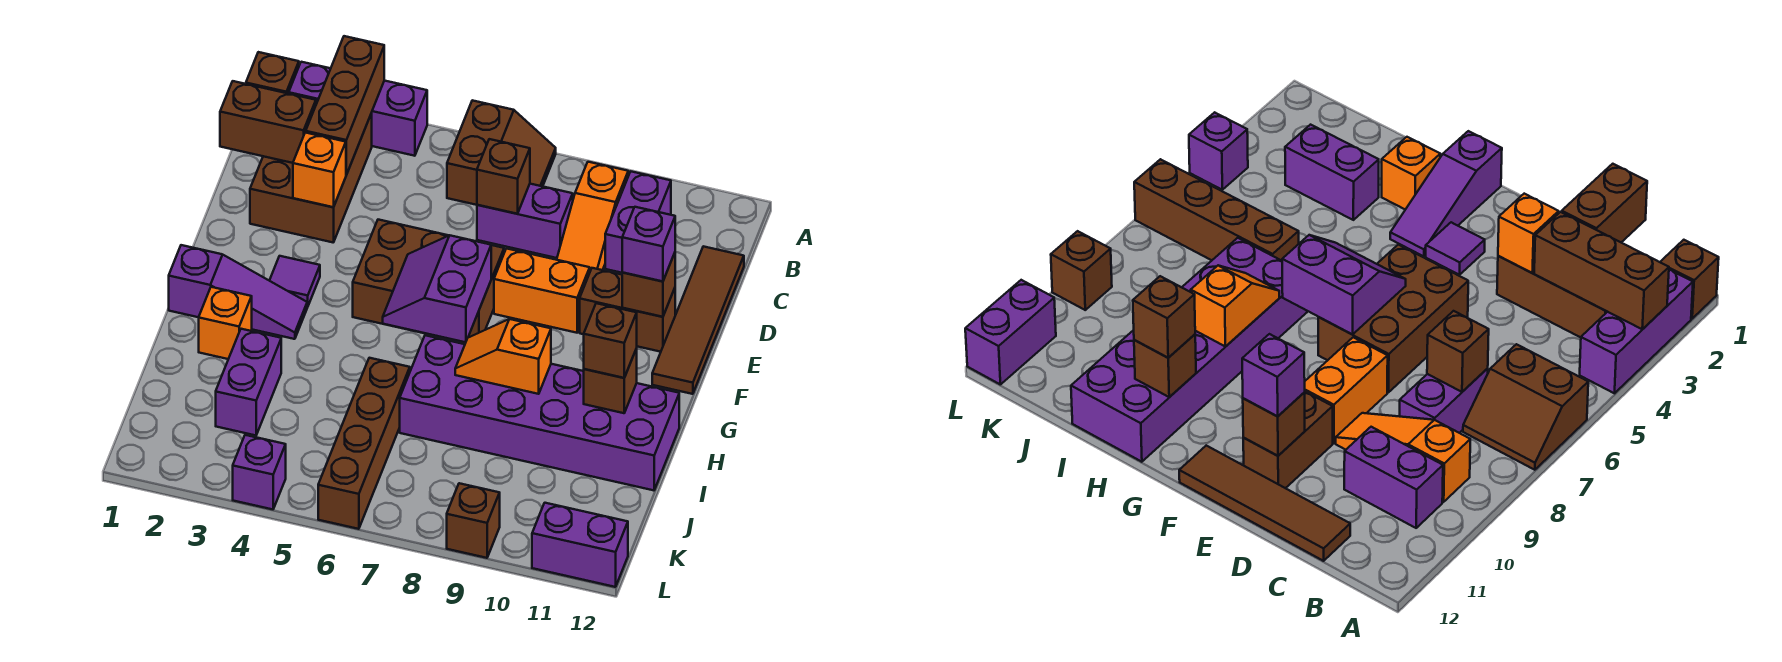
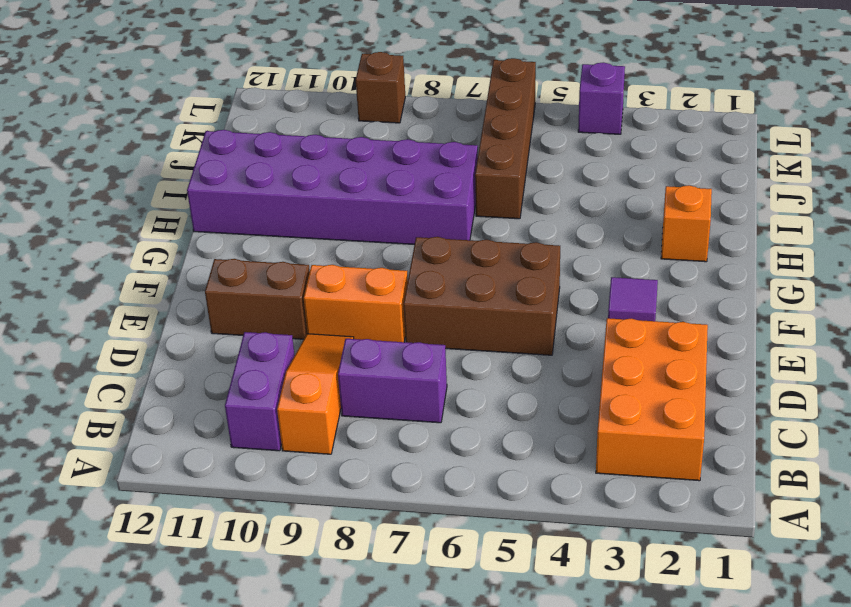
orange 2x3 brick [596,318,708,481] -> brown 2x3 brick [250,100,372,242]
none -> brown 1x1 brick [246,52,299,94]
none -> purple 1x3 brick [289,62,427,156]
none -> brown 2x2 slope [447,100,556,205]
none -> brown 1x4 tile [652,246,744,394]

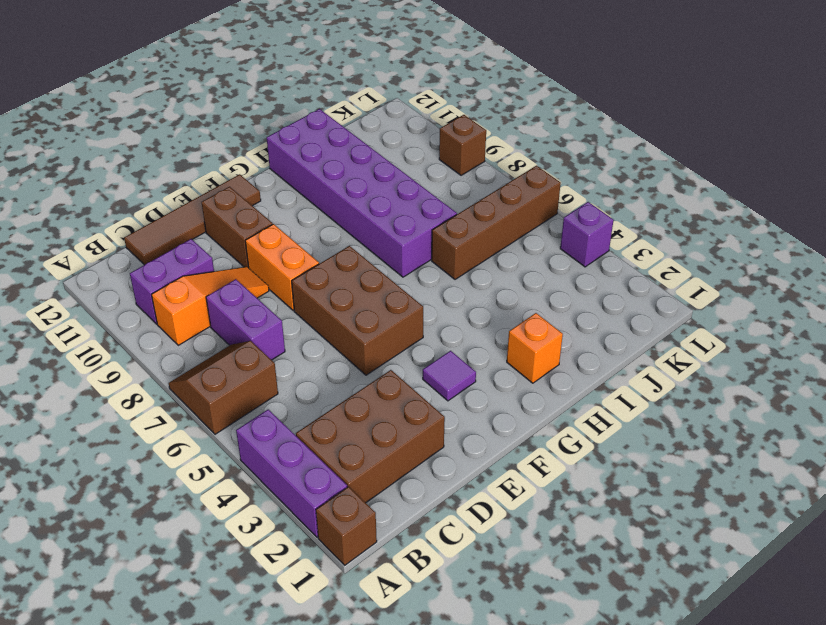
none -> purple 1x3 slope [169,245,307,339]
none -> purple 1x2 brick [216,329,281,435]
none -> purple 1x2 brick [532,503,628,587]
none -> brown 1x3 brick [306,36,384,175]

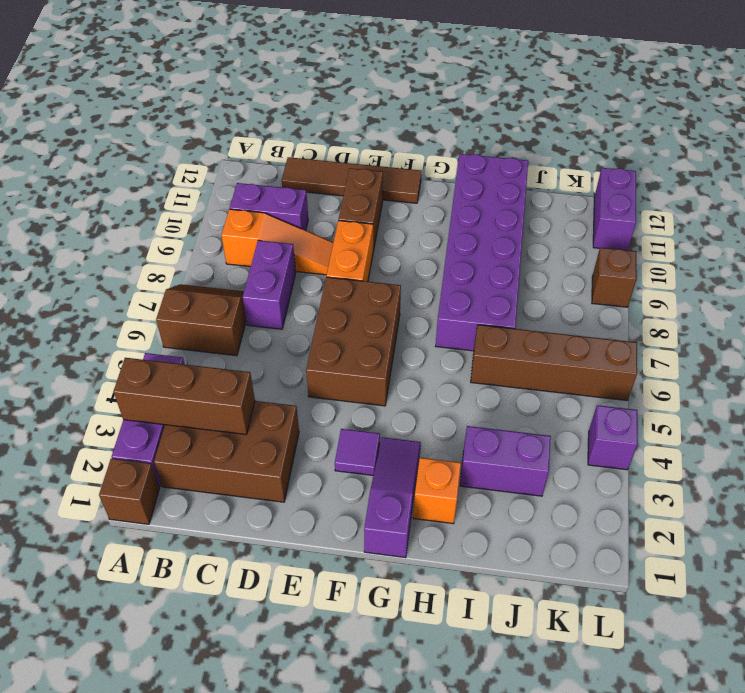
none -> brown 1x2 brick [220,81,316,163]
none -> brown 1x1 brick [477,139,530,214]
none -> orange 1x1 brick [293,132,346,207]
none -> brown 1x1 brick [622,253,675,317]

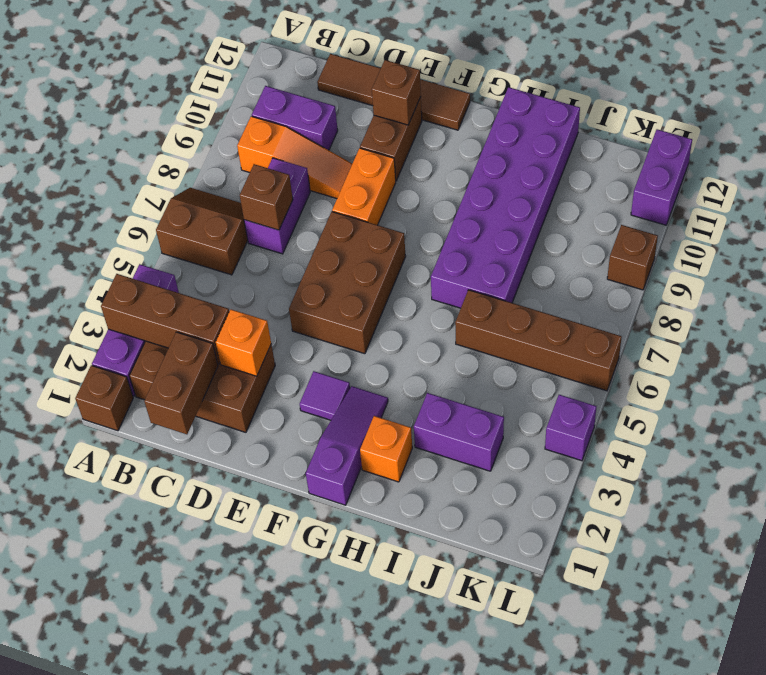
none -> purple 2x2 slope [383,235,491,343]
none -> orange 1x2 slope [455,319,551,394]
none -> brown 1x1 brick [584,349,637,413]
none -> purple 1x1 brick [622,207,675,281]

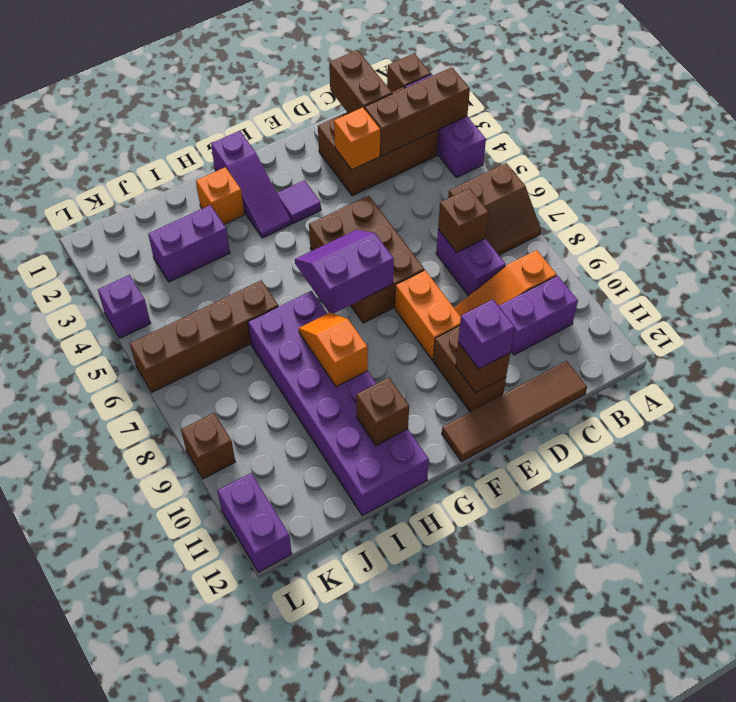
none -> brown 1x1 brick [584,303,637,378]

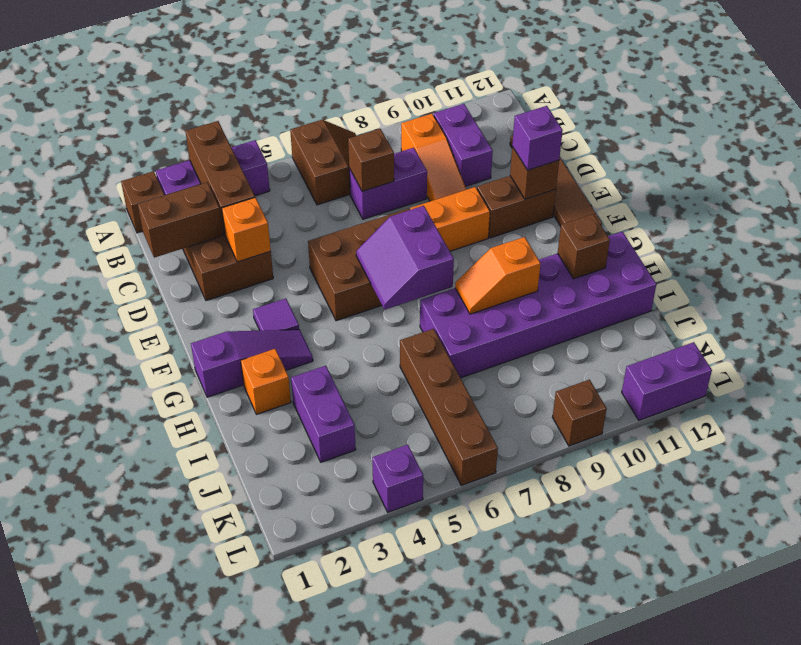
none -> brown 1x1 brick [584,303,637,378]

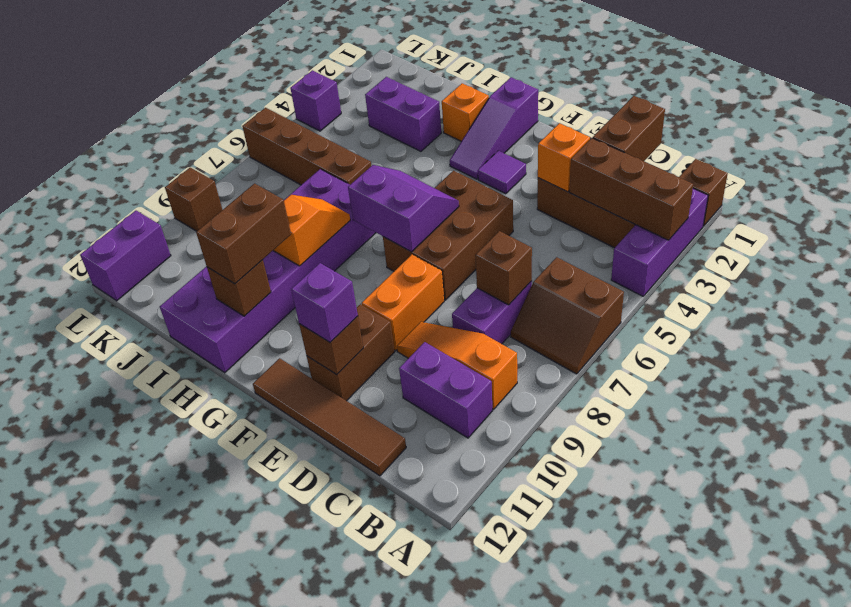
brown 1x2 brick [196,184,291,284] -> brown 1x1 brick [584,303,637,378]

